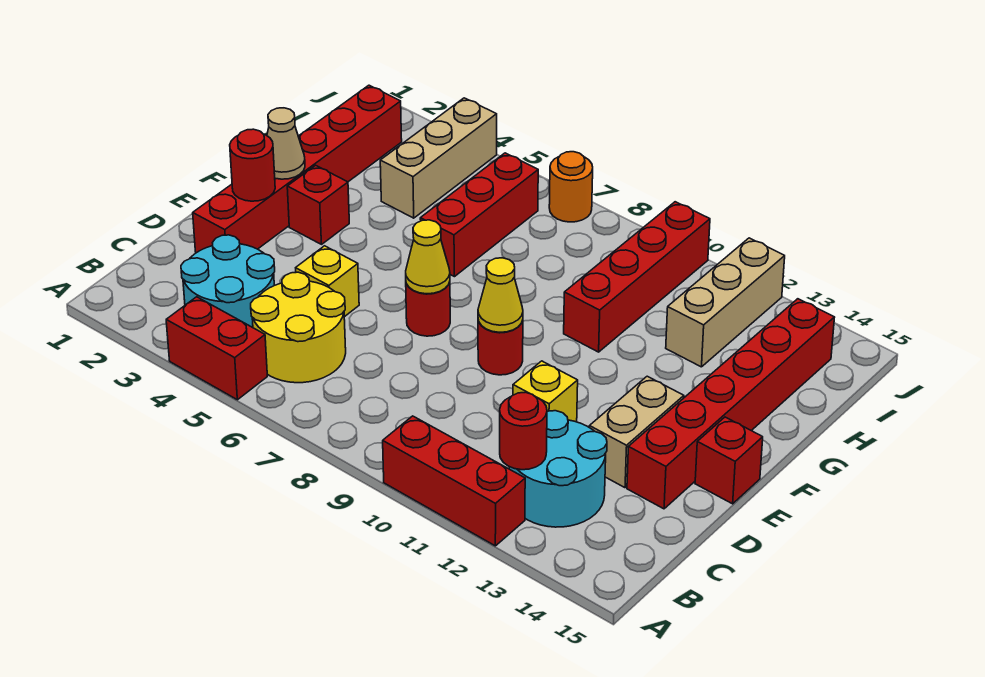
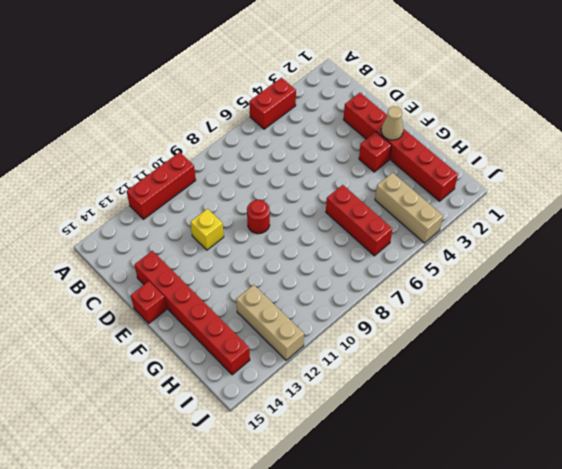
none -> cyan 2x2 round brick [181,235,275,328]
none -> yellow 2x2 round brick [251,272,346,383]
none -> cyan 2x2 round brick [509,411,607,527]

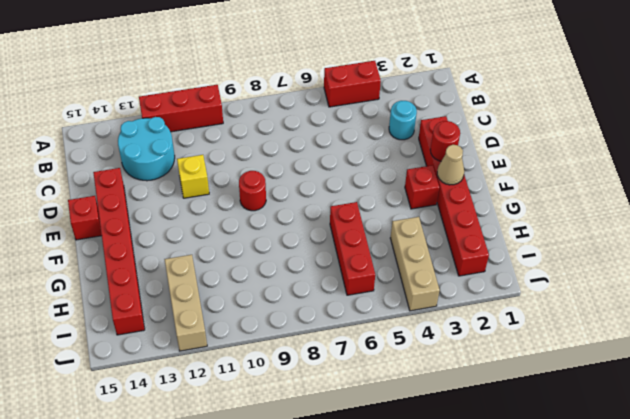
cyan 1x1 round brick [389,101,417,140] -> cyan 2x2 round brick [181,235,275,328]
none -> yellow 2x2 round brick [251,272,346,383]
none -> yellow 1x1 brick [296,246,359,317]
none -> tan 1x2 brick [589,376,684,488]

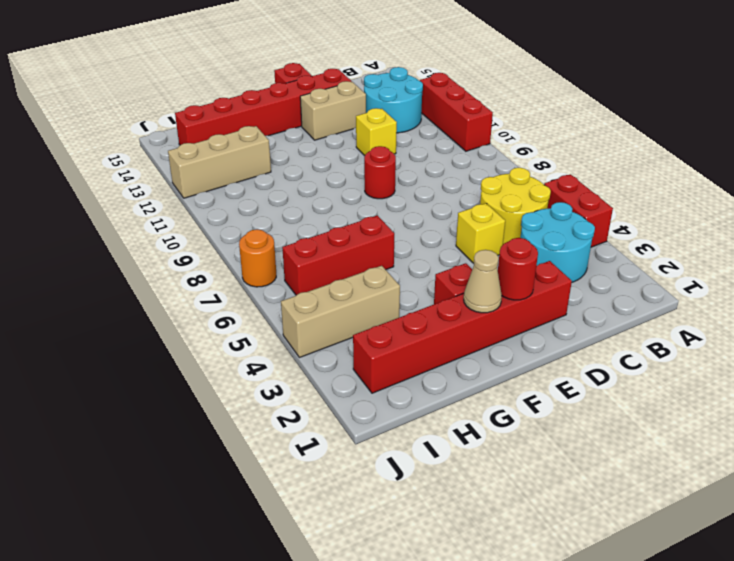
none -> red 1x1 round brick [406,282,450,336]
none -> red 1x4 brick [564,202,710,352]
none -> red 1x1 round brick [500,392,547,470]

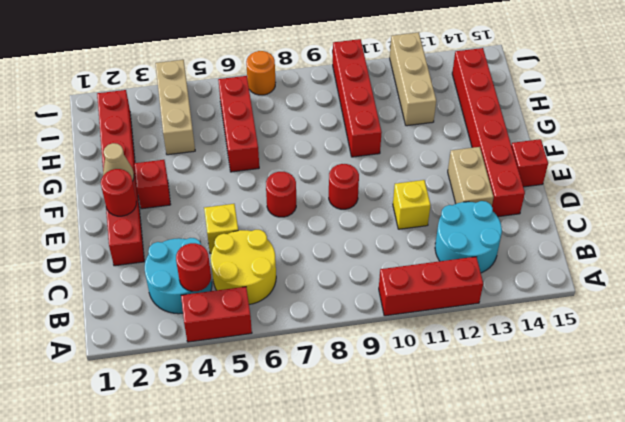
red 1x1 round brick [176,243,211,291] -> red 1x1 round brick moved to [500,392,547,470]
none -> yellow 1x1 cone [406,220,450,294]
none -> yellow 1x1 cone [478,258,523,332]

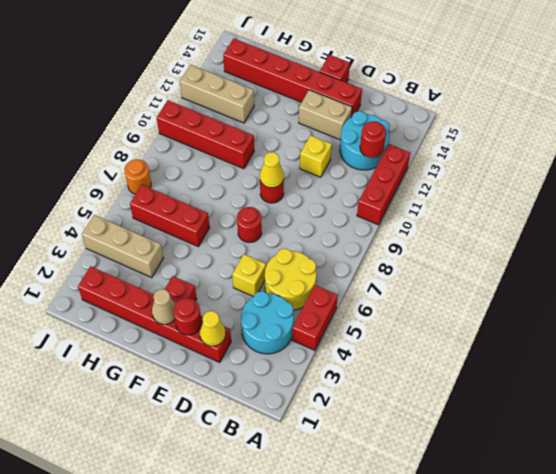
yellow 1x1 cone [200,311,226,346] -> yellow 1x1 cone moved to [406,220,450,294]

